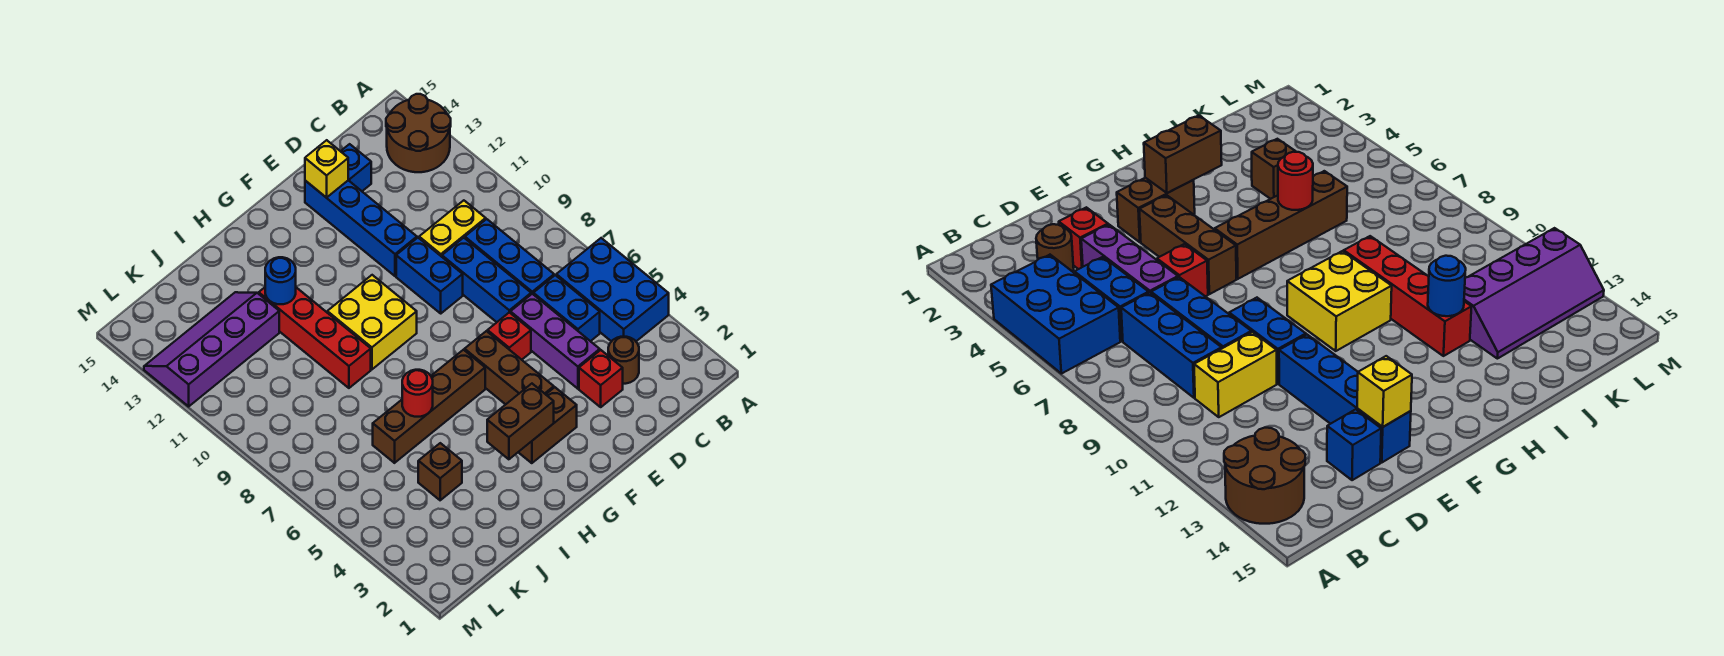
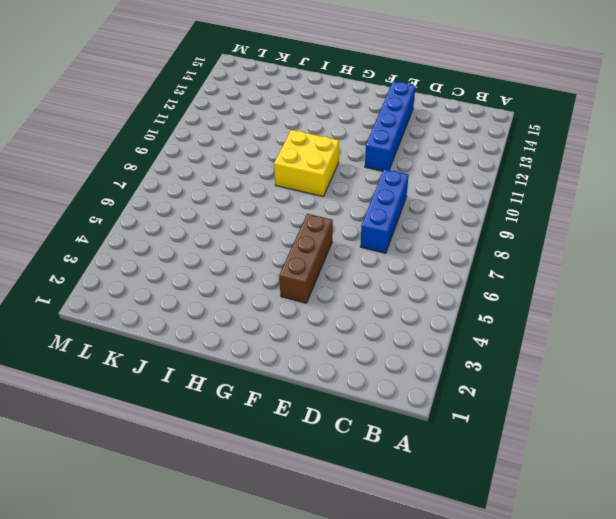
none -> blue 2x3 brick [556,238,669,341]
none -> brown 2x2 round brick [386,94,451,172]
none -> brown 1x1 round brick [608,337,639,384]

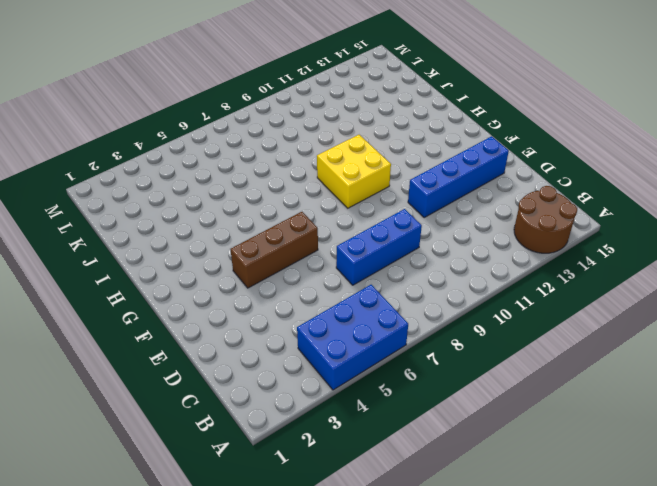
none -> brown 1x1 round brick [608,337,639,384]
none -> blue 1x2 brick [533,275,600,341]
none -> blue 1x3 brick [465,219,554,294]

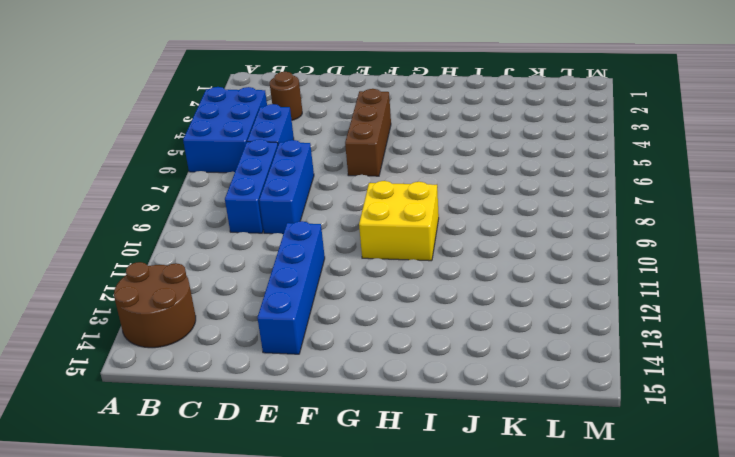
none -> yellow 1x2 brick [419,200,486,257]
none -> red 1x1 brick [579,350,623,407]
none -> purple 1x3 brick [510,294,600,389]

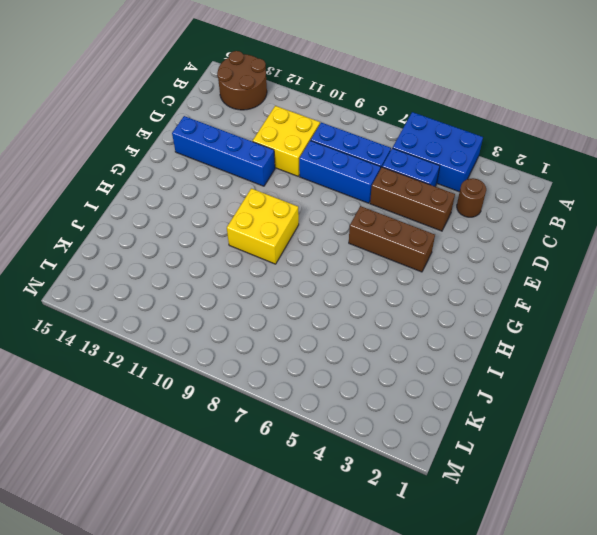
yellow 2x2 brick [253,106,320,176] -> yellow 1x2 brick [419,200,486,257]
brown 1x3 brick [370,167,455,231] -> purple 1x3 brick [510,294,600,389]
none -> red 1x1 brick [579,350,623,407]
none -> blue 1x1 brick [341,144,371,191]
none -> red 1x1 brick [488,312,531,360]

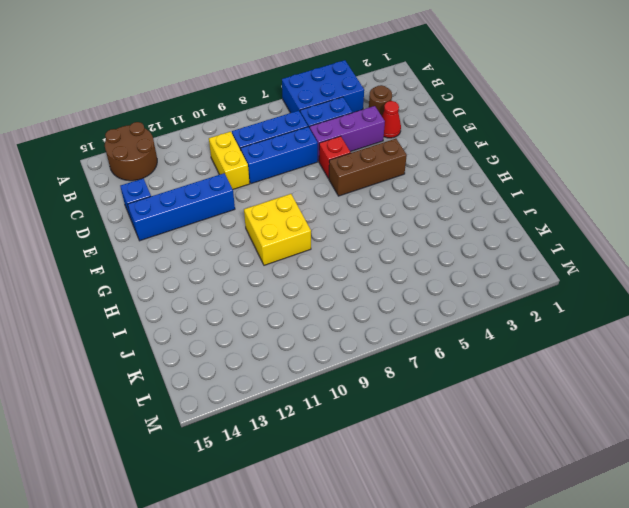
red 1x1 cone [382,101,401,138] -> red 1x1 brick [579,350,623,407]
none -> blue 1x2 brick [396,238,463,313]
none -> brown 1x2 brick [518,387,577,463]
none -> brown 1x4 brick [373,350,485,463]

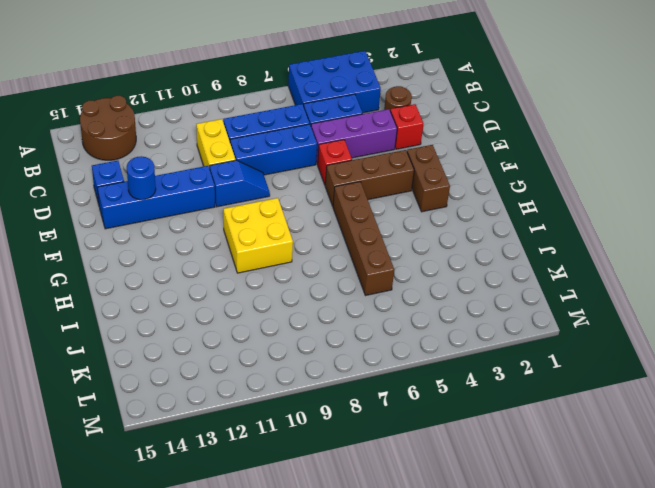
blue 1x2 slope [210,160,270,207] -> blue 1x2 brick [396,238,463,313]
blue 1x1 round brick [127,156,156,200] -> blue 1x1 round brick moved to [265,257,296,304]
none -> red 1x4 brick [259,288,371,388]
none -> brown 1x1 brick [418,443,462,500]
none -> purple 2x4 slope [144,292,279,406]

